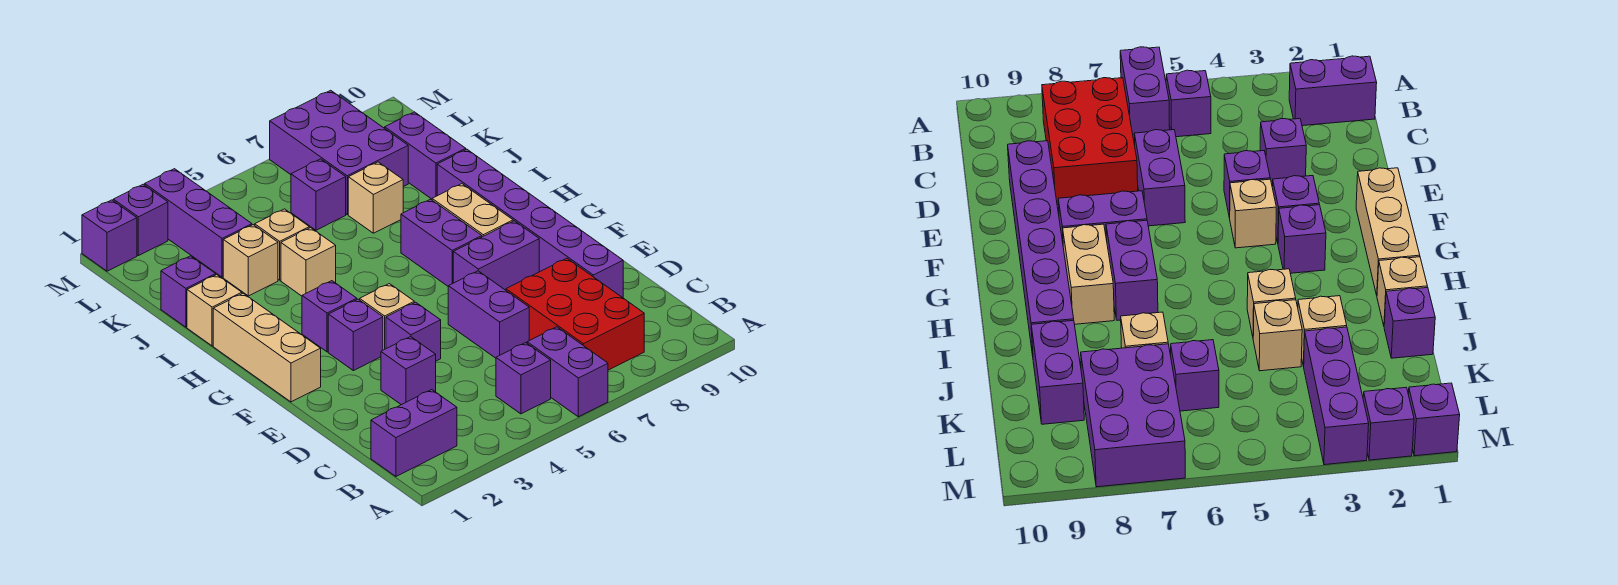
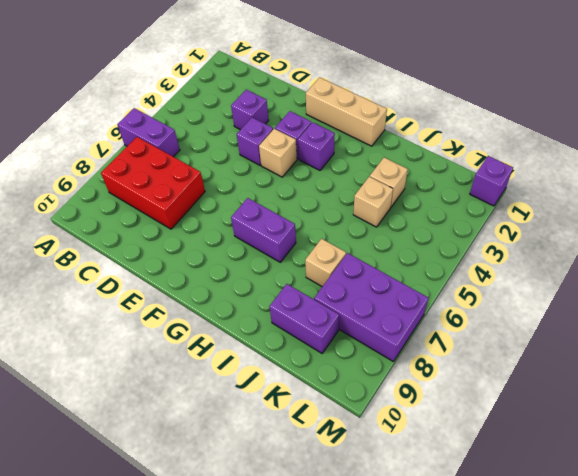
none -> purple 1x2 brick [371,390,457,476]
none -> purple 1x1 brick [496,343,551,414]
none -> purple 1x2 brick [448,271,529,358]

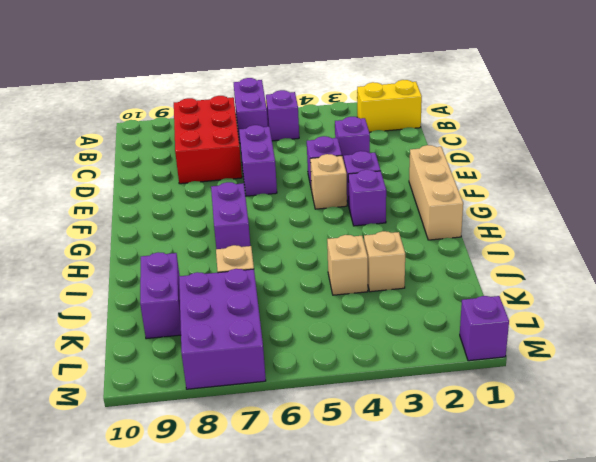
yellow 1x2 brick [357,80,422,132] -> purple 1x2 brick [371,390,457,476]
none -> purple 1x6 brick [437,149,623,298]
none -> purple 1x2 brick [453,221,539,290]
none -> tan 1x2 brick [432,184,513,237]

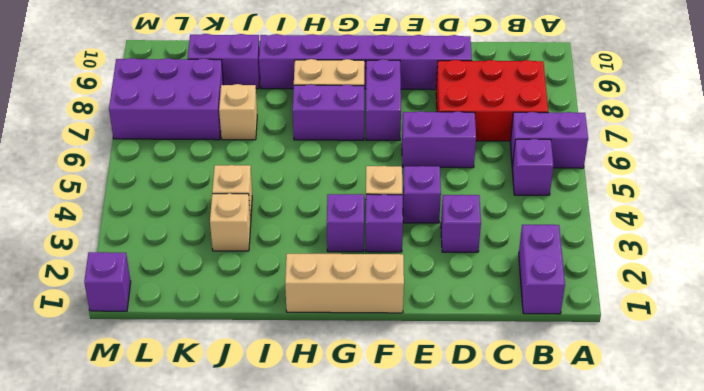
none -> tan 1x1 brick [187,275,242,346]
none -> tan 1x1 brick [281,228,336,296]
none -> purple 1x1 brick [161,256,216,327]

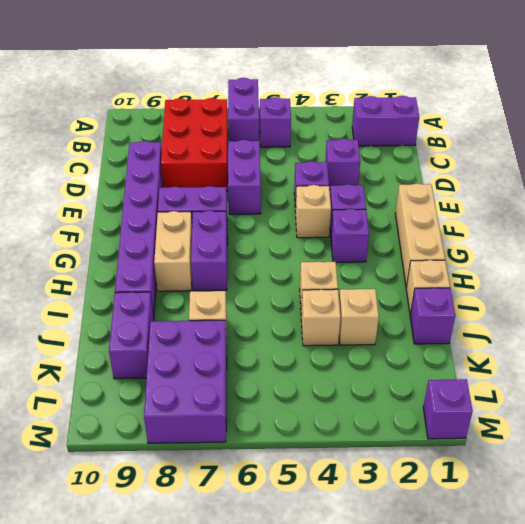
none -> purple 1x3 brick [145,169,252,277]
none -> purple 1x1 brick [291,159,346,230]
none -> purple 1x1 brick [113,184,168,256]

